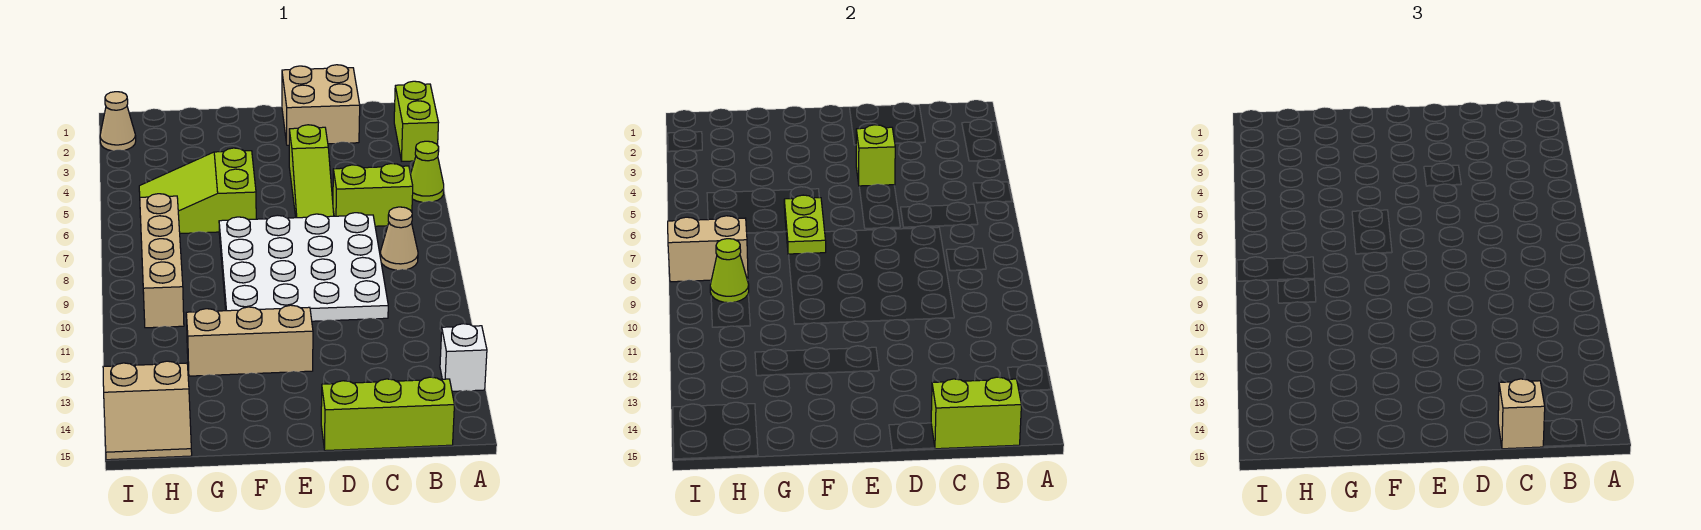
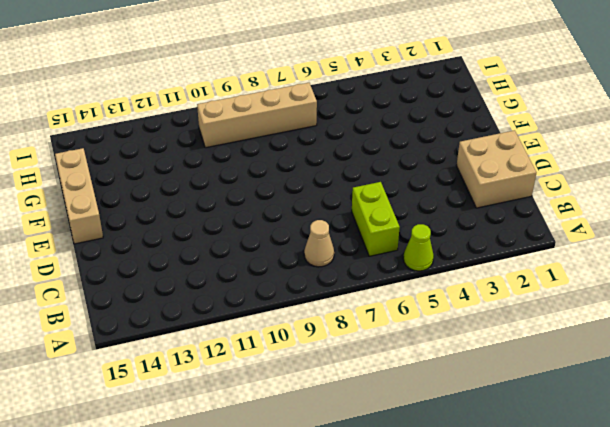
tan 1x3 brick [55,148,103,244] -> tan 1x3 brick moved to [186,305,313,376]
none -> lime 1x2 brick [394,81,439,161]
none -> white 1x1 brick [440,324,487,391]
none -> lime 1x3 brick [321,377,454,451]

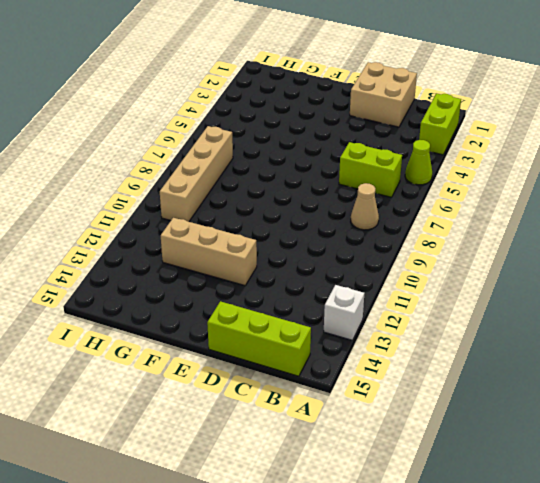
none -> white 4x4 plate [219,213,388,321]
none -> lime 1x3 slope [289,125,334,218]
none -> lime 2x3 slope [139,148,256,234]

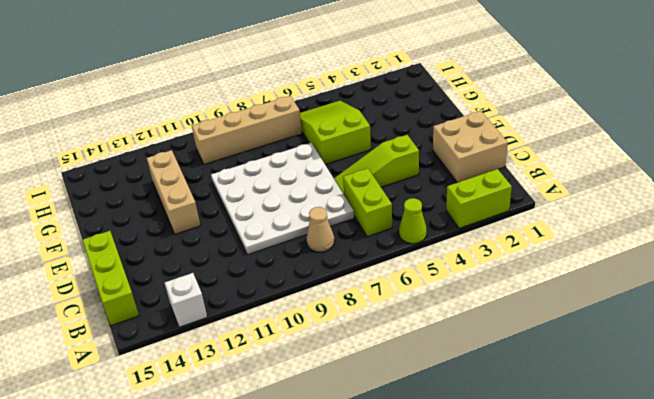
none -> tan 2x2 slope [103,361,192,460]
none -> tan 1x1 cone [100,92,136,151]
none -> lime 1x2 brick [931,377,1021,449]

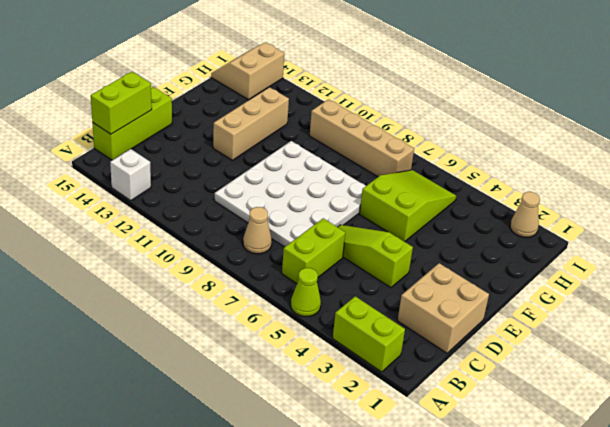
none -> lime 1x1 brick [856,125,895,186]
none -> lime 1x2 plate [784,195,826,254]
none -> tan 1x2 brick [668,216,748,282]

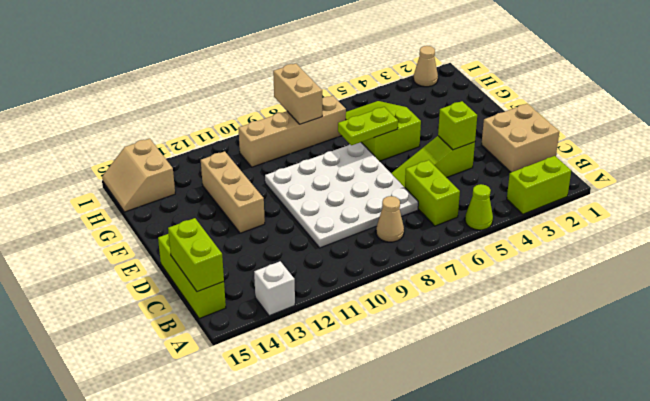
none -> lime 1x1 cone [710,239,749,302]
none -> tan 1x1 brick [1498,379,1545,449]

